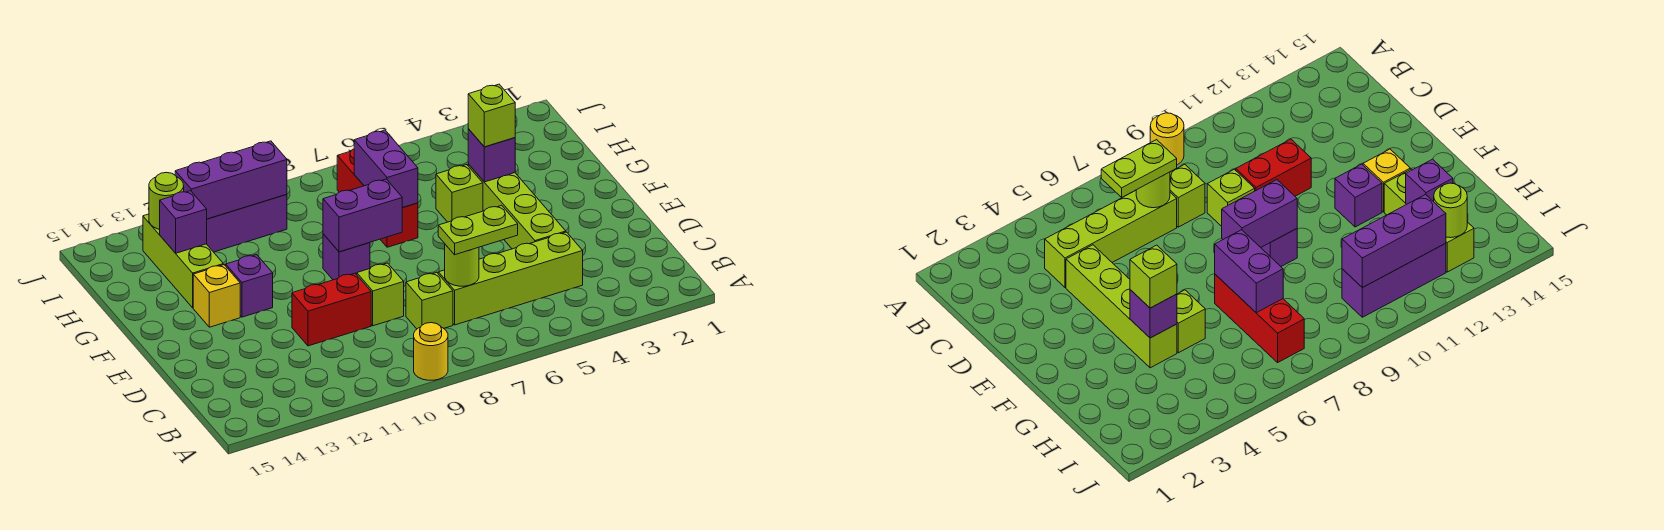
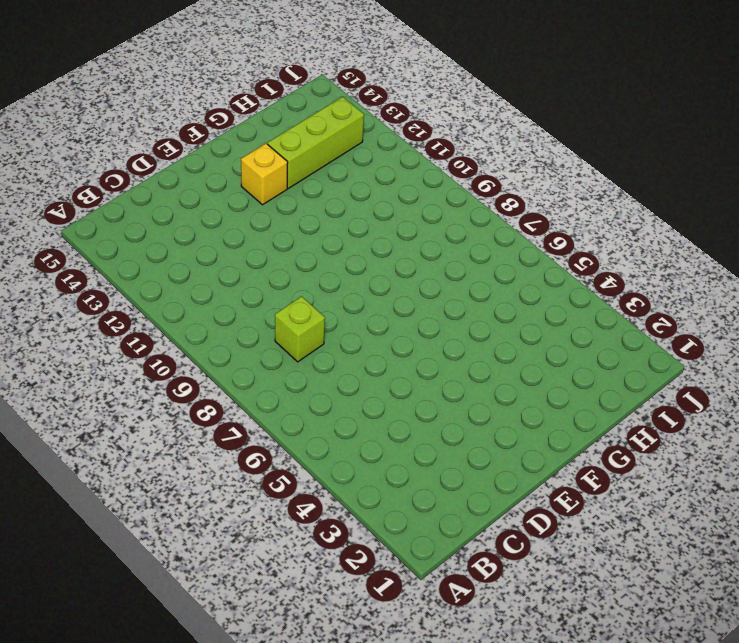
none -> yellow 1x1 round brick [414,323,448,380]
none -> lime 1x4 brick [438,232,583,325]
none -> lime 1x4 brick [468,164,566,249]

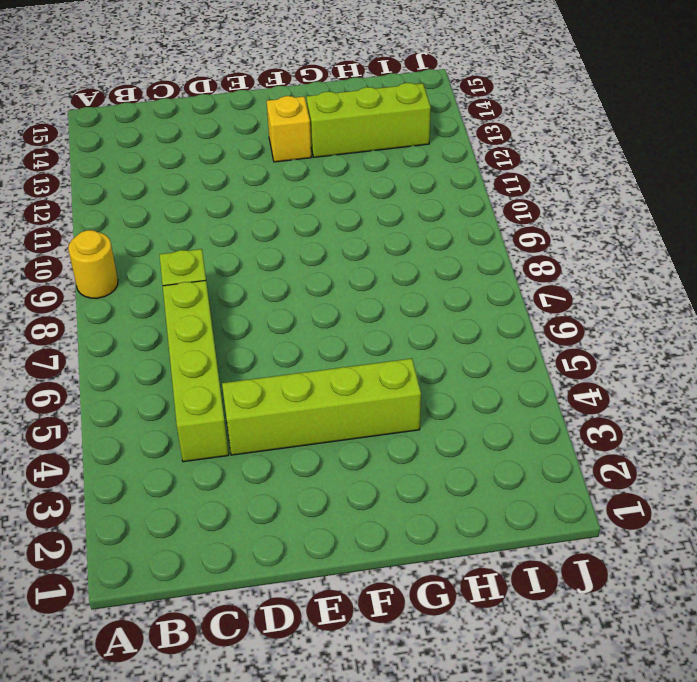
none -> lime 1x1 brick [357,263,404,326]
none -> red 1x2 brick [292,273,371,346]
none -> purple 1x1 brick [323,234,370,280]

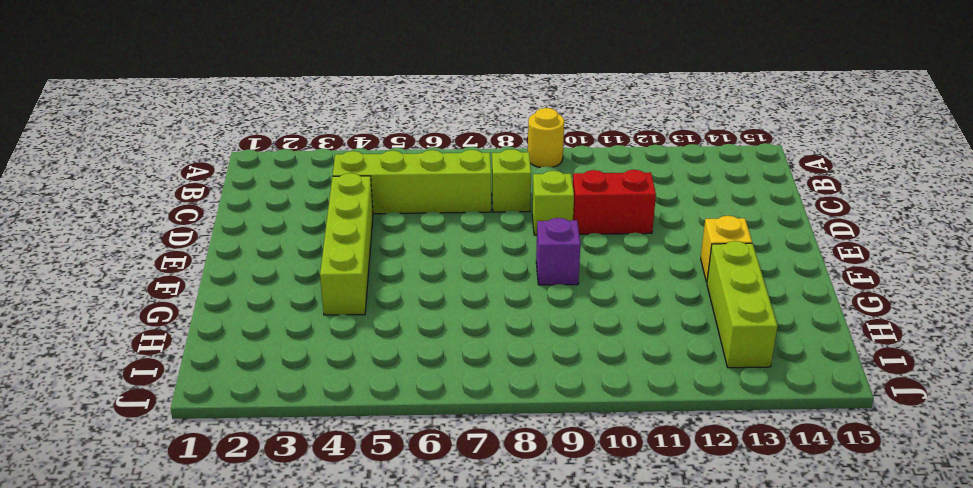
none -> purple 1x1 brick [226,255,273,317]
none -> lime 1x1 brick [436,165,483,222]
none -> red 1x3 brick [337,149,418,247]

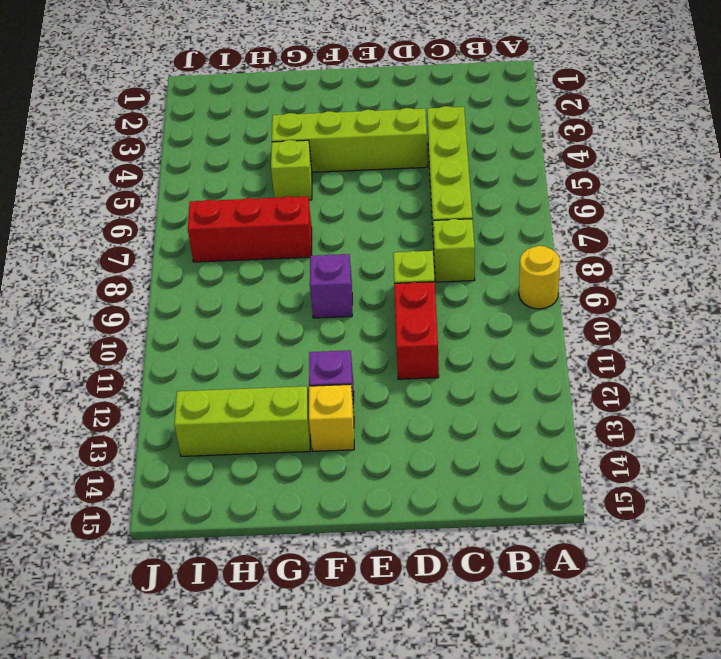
none -> purple 1x3 brick [207,194,287,252]
none -> lime 1x1 round brick [445,245,479,286]
none -> purple 1x2 brick [323,179,402,252]

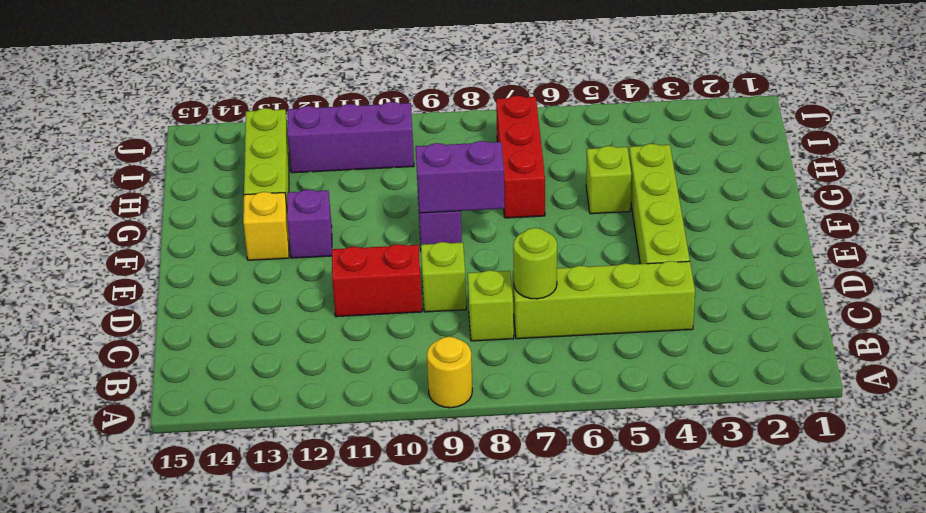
none -> purple 1x1 brick [468,129,515,182]
none -> purple 1x2 brick [354,130,418,208]
none -> purple 1x1 brick [160,191,207,253]

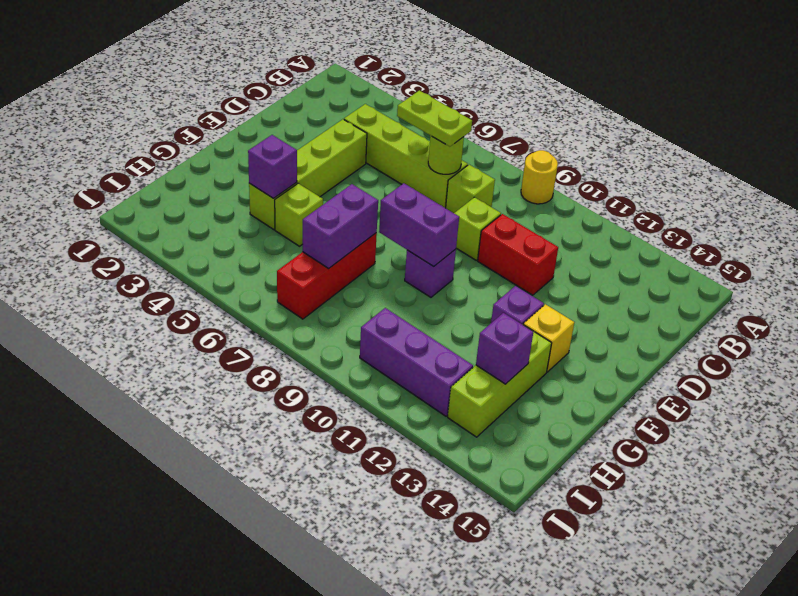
none -> purple 1x3 brick [175,141,287,219]
none -> lime 1x1 round brick [149,172,184,229]
none -> lime 1x1 brick [468,84,515,147]

